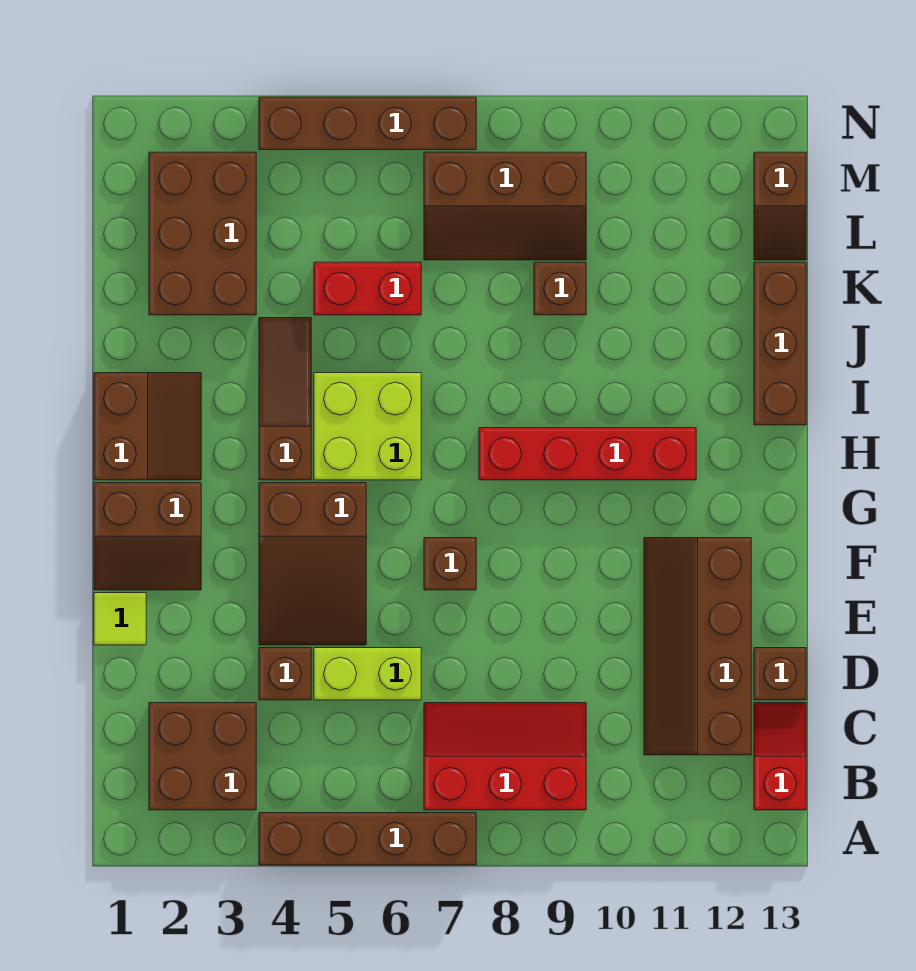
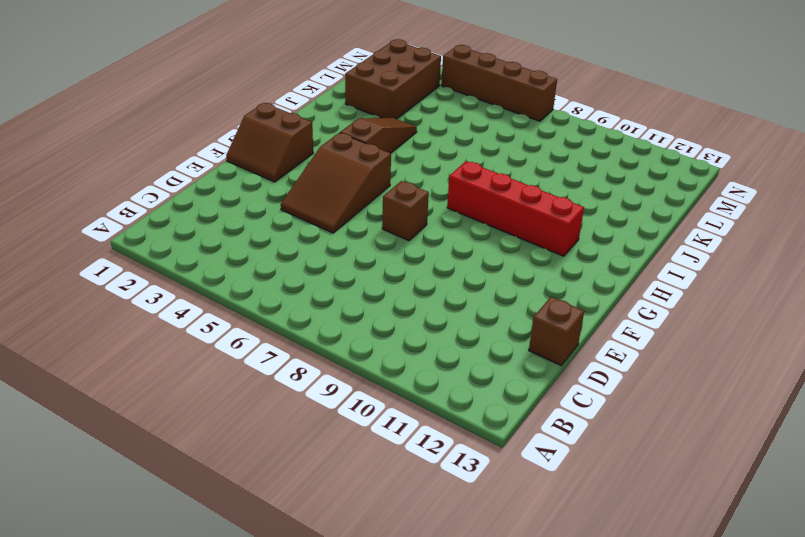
none -> brown 1x4 brick [259,813,476,865]
none -> brown 2x2 brick [149,703,256,810]
none -> red 2x3 slope [424,703,586,810]

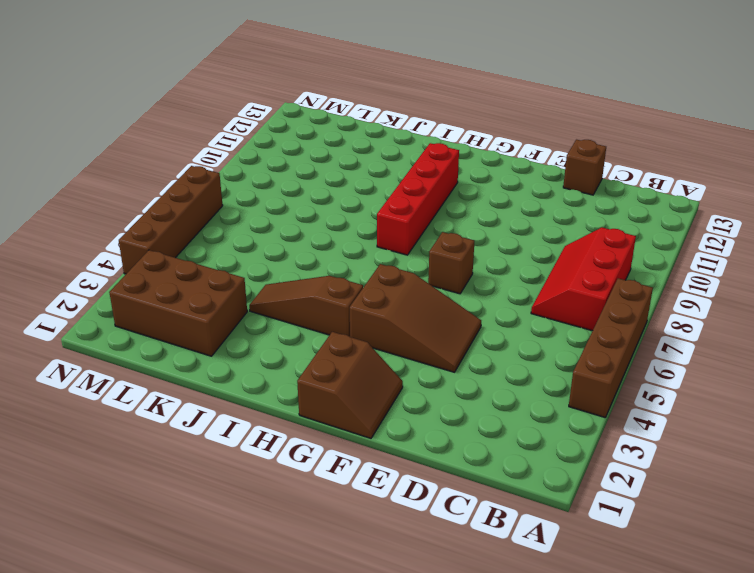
none -> brown 2x2 brick [149,703,256,810]
none -> red 1x2 slope [754,703,806,810]
none -> brown 2x4 slope [644,538,751,755]

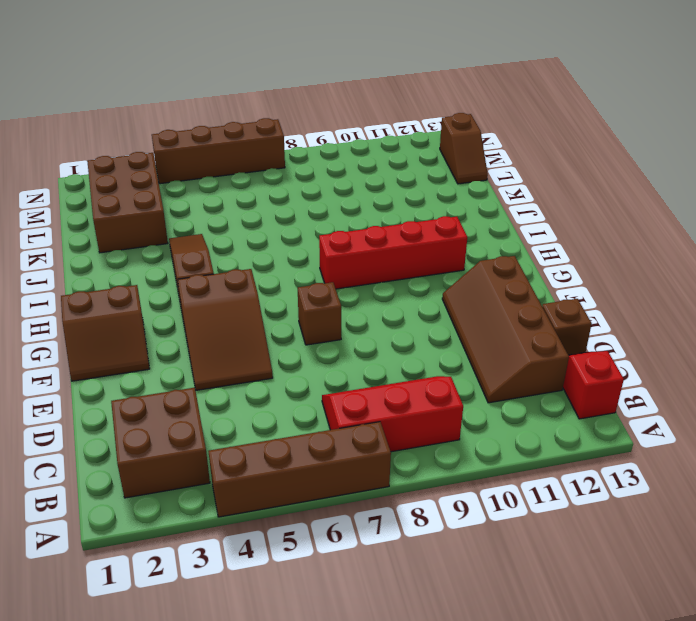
none -> brown 1x1 brick [259,648,311,700]
none -> lime 1x2 brick [314,648,421,700]
none -> lime 1x1 tile [94,593,146,645]

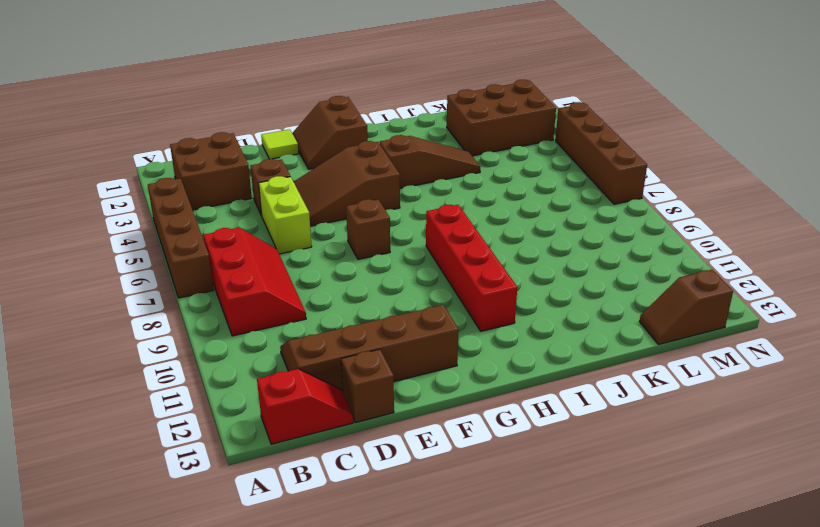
none -> brown 2x2 slope [94,373,201,480]
none -> lime 2x2 brick [314,373,421,480]
none -> brown 1x3 brick [754,262,806,425]

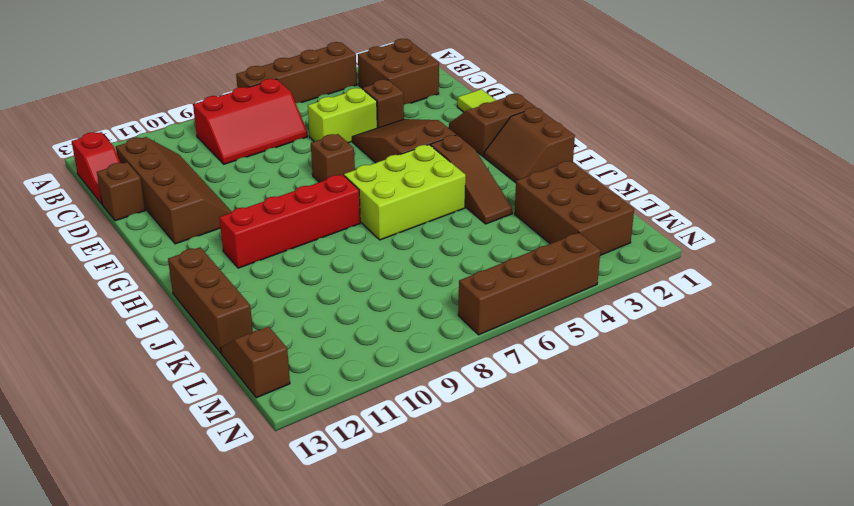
lime 2x3 brick [344,145,466,240] -> lime 2x2 brick [314,373,421,480]
none -> red 1x2 brick [314,262,421,315]
none -> brown 1x1 brick [534,262,586,315]
none -> brown 2x3 slope [424,152,586,260]

